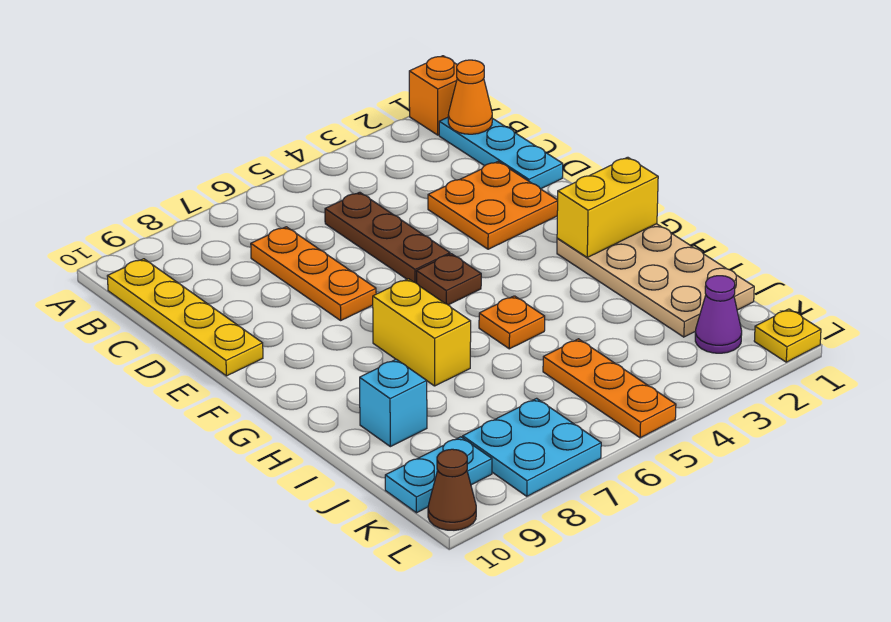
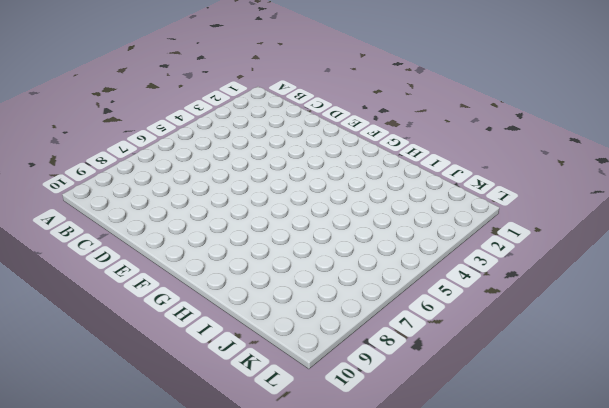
none -> orange 1x1 brick [409,56,457,135]
none -> cyan 1x3 plate [439,117,563,189]
none -> yellow 1x4 plate [107,259,263,376]

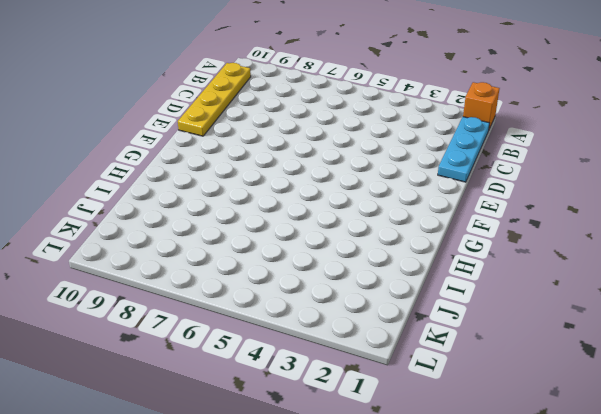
none -> brown 1x3 plate [325,192,450,283]
none -> orange 1x3 plate [251,227,376,320]
none -> orange 2x2 plate [428,162,558,249]

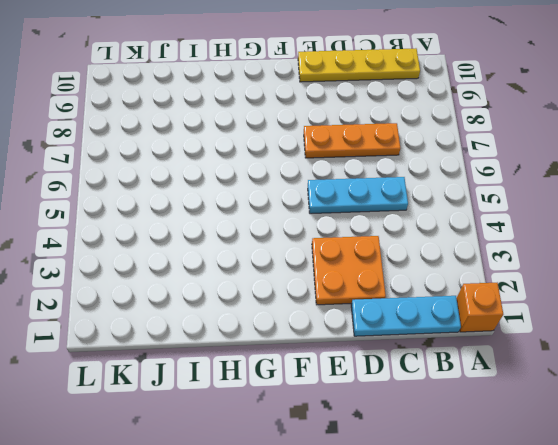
cyan 1x3 plate [308,177,408,214] -> brown 1x3 plate [325,192,450,283]
none -> brown 1x1 plate [417,254,481,305]
none -> tan 2x4 plate [557,224,754,337]
none -> yellow 1x2 brick [373,279,471,386]

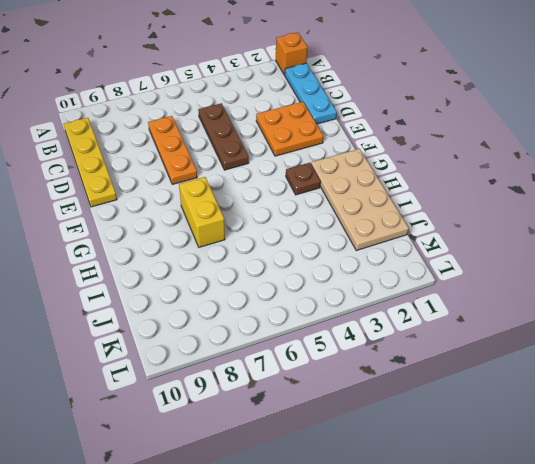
brown 1x1 plate [286,163,321,195] -> brown 1x1 plate moved to [417,254,481,305]
none -> orange 1x1 plate [479,296,545,349]
none -> cyan 1x1 brick [360,359,427,447]
none -> orange 1x3 plate [543,339,676,438]

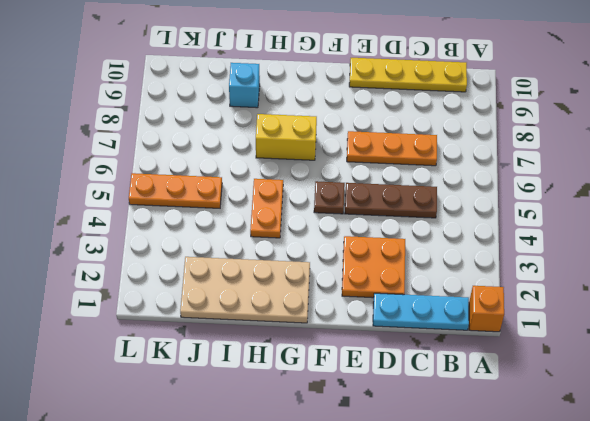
orange 1x2 plate [250,179,283,238] -> orange 1x1 plate [479,296,545,349]
none -> purple 1x1 cone [695,276,742,353]
none -> cyan 2x2 plate [463,398,601,496]
none -> cyan 1x2 plate [385,437,492,513]

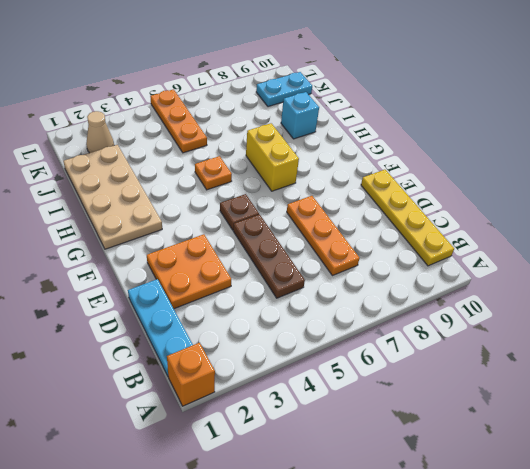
tan 1x1 cone [86,111,114,153] -> purple 1x1 cone [695,276,742,353]
none -> cyan 2x2 plate [463,398,601,496]
none -> yellow 1x1 plate [754,309,821,362]
none -> brown 1x1 cone [428,449,476,530]

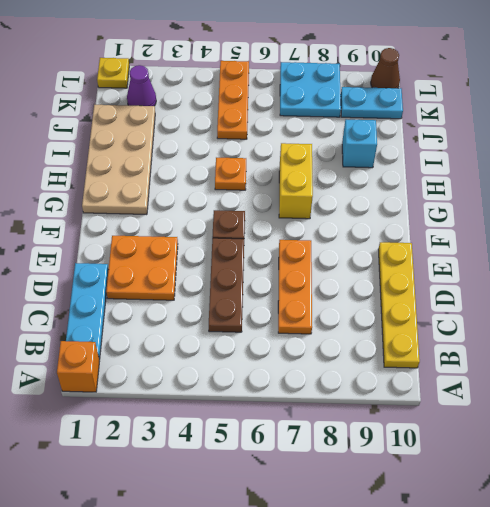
none -> orange 1x1 cone [448,60,492,134]
none -> yellow 1x2 brick [557,157,658,257]

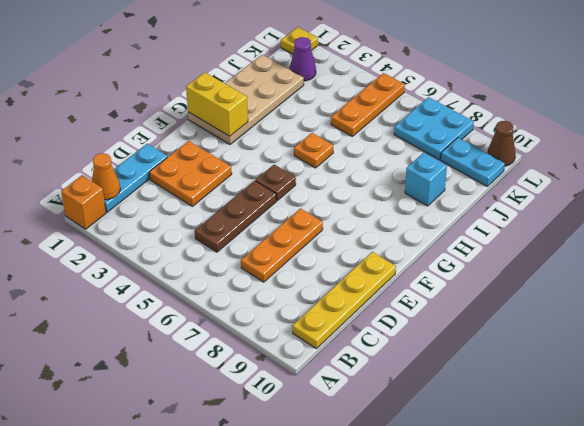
none -> yellow 1x2 brick [373,279,471,386]

